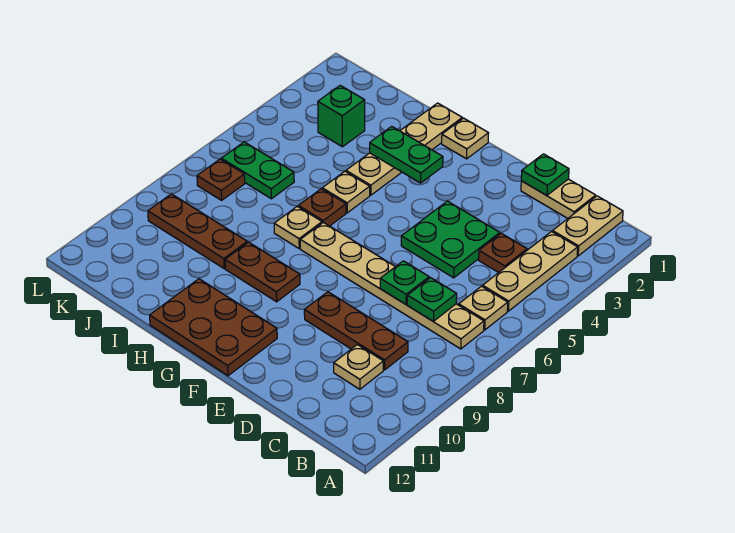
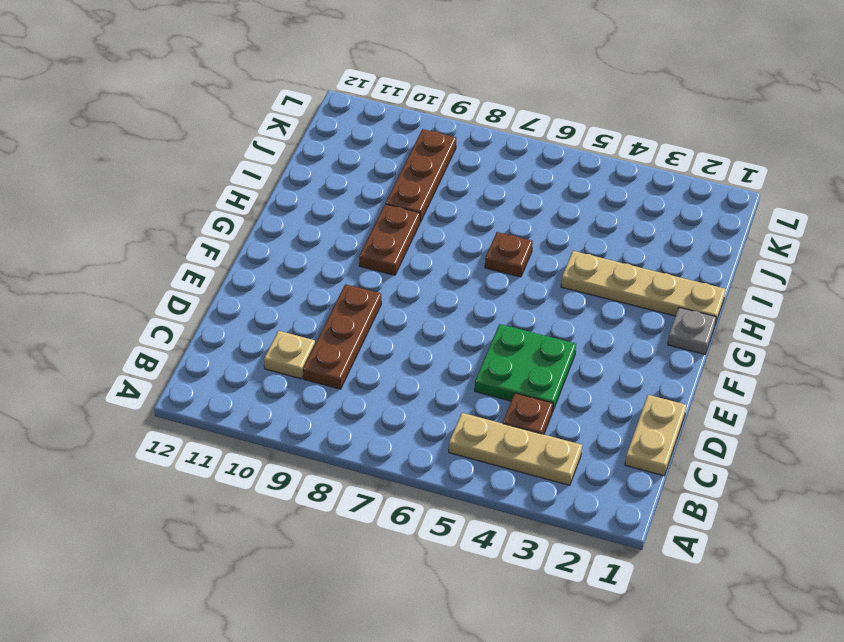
grey 1x1 plate [668,308,716,354] -> tan 1x1 plate [442,118,489,159]
none -> tan 1x2 plate [553,196,623,256]
none -> tan 1x1 plate [459,286,508,330]
none -> tan 1x6 plate [300,222,484,349]

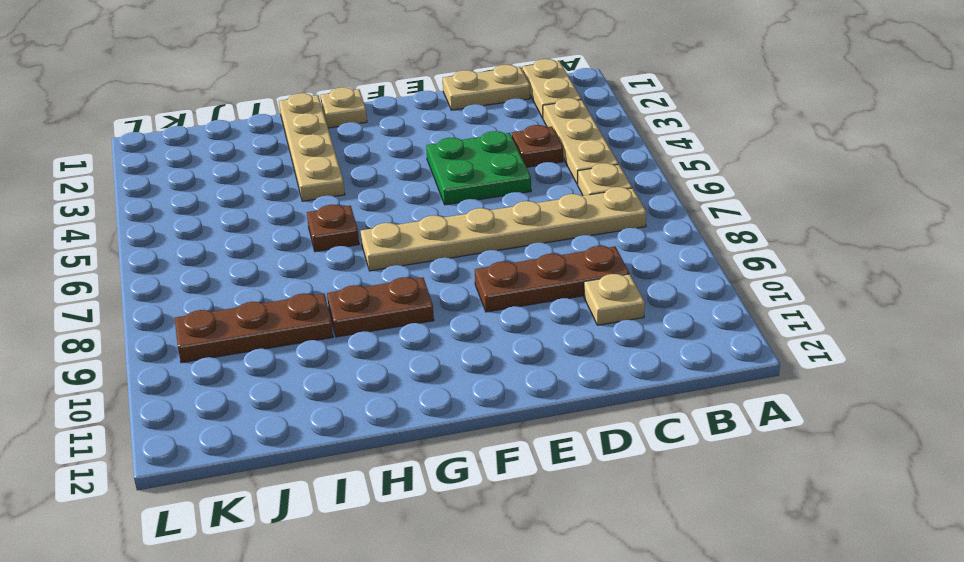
none -> brown 2x3 plate [150,279,277,376]
none -> tan 1x1 plate [322,171,370,213]
none -> tan 1x1 plate [274,206,322,248]

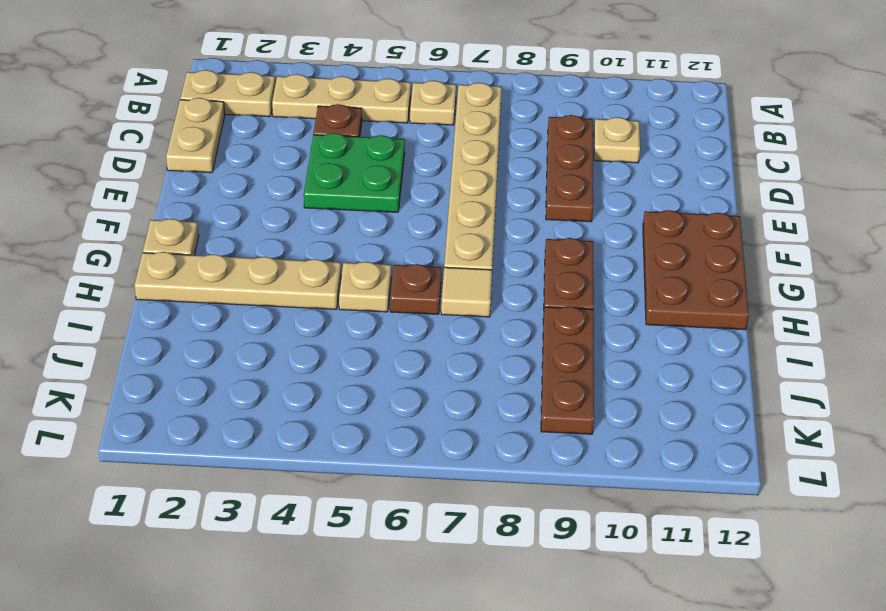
tan 1x1 tile [441,267,492,317] -> tan 1x1 plate [274,206,322,248]
none -> green 1x1 brick [318,86,365,147]
none -> green 1x2 plate [221,142,294,199]
none -> brown 1x1 plate [197,159,245,200]

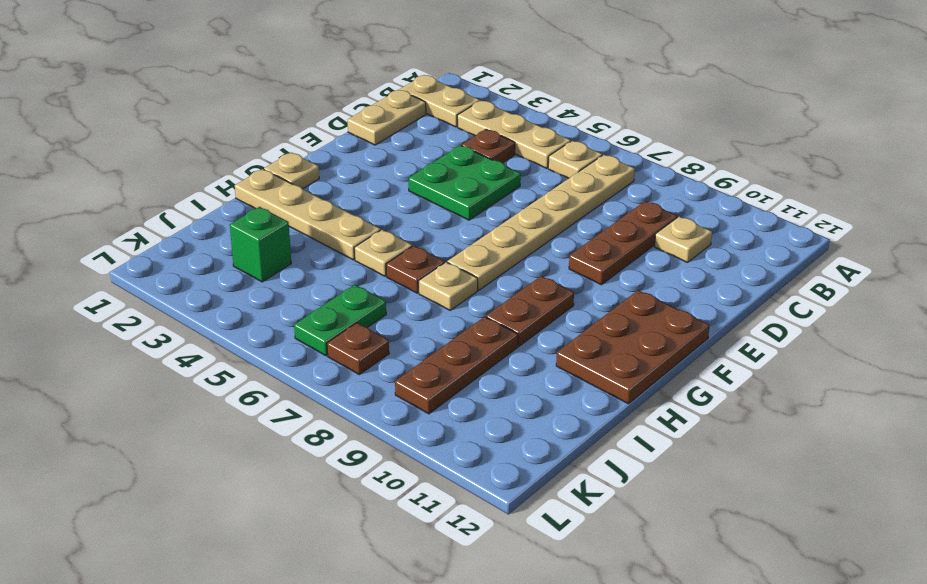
none -> green 1x1 plate [407,278,457,321]
none -> green 1x1 plate [521,154,569,195]
none -> green 1x1 plate [380,261,429,304]

